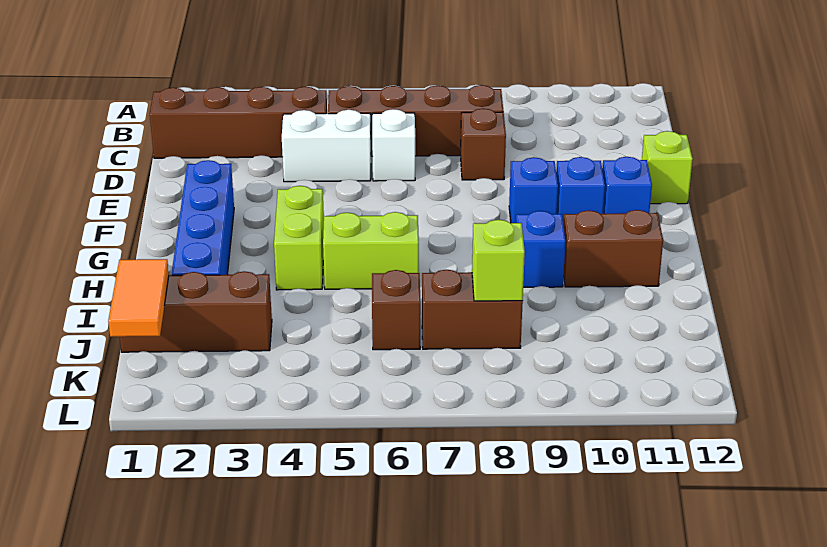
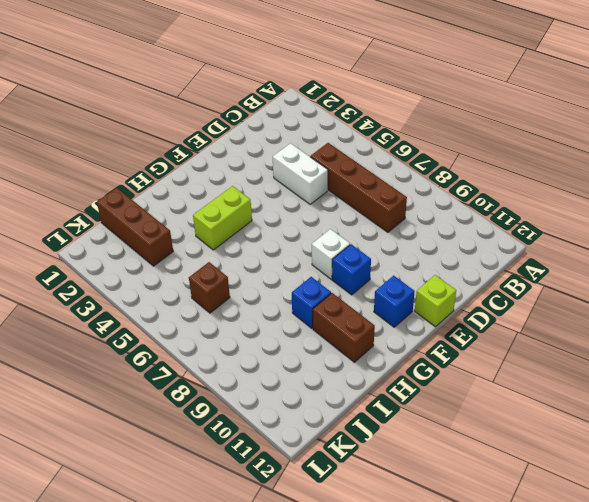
white 1x1 brick [312,229,350,279] -> white 1x1 brick moved to [372,109,415,181]
none -> brown 1x4 brick [150,87,327,158]
none -> brown 1x1 brick [461,109,506,180]
none -> blue 1x4 brick [172,160,234,275]

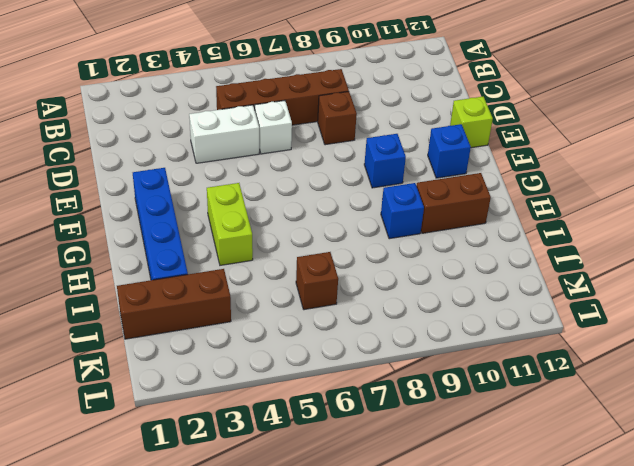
none -> brown 1x4 brick [150,87,327,158]
none -> blue 1x1 brick [556,157,605,226]
none -> lime 1x2 brick [323,212,419,289]

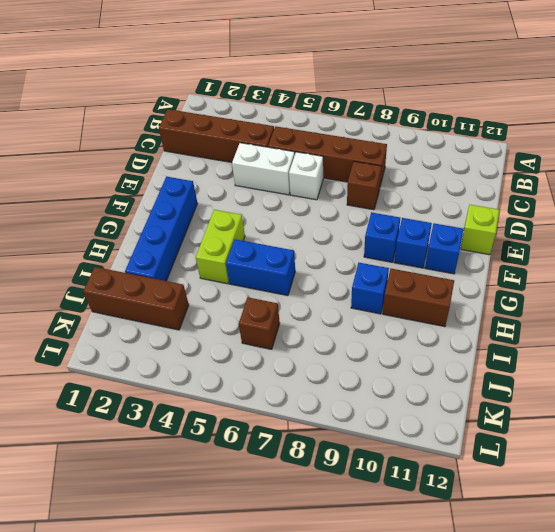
blue 1x2 brick [226,239,295,296] -> lime 1x2 brick [323,212,419,289]
none -> brown 1x2 brick [422,270,523,349]
none -> orange 1x2 tile [108,259,169,337]
none -> lime 1x1 brick [472,220,525,301]

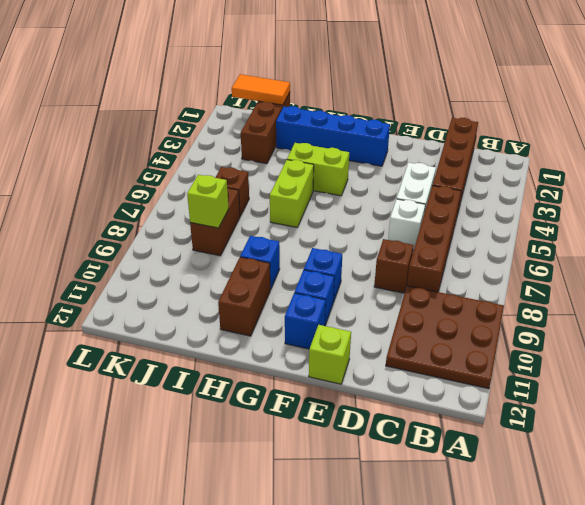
brown 3x3 plate [386,286,504,389] -> none

